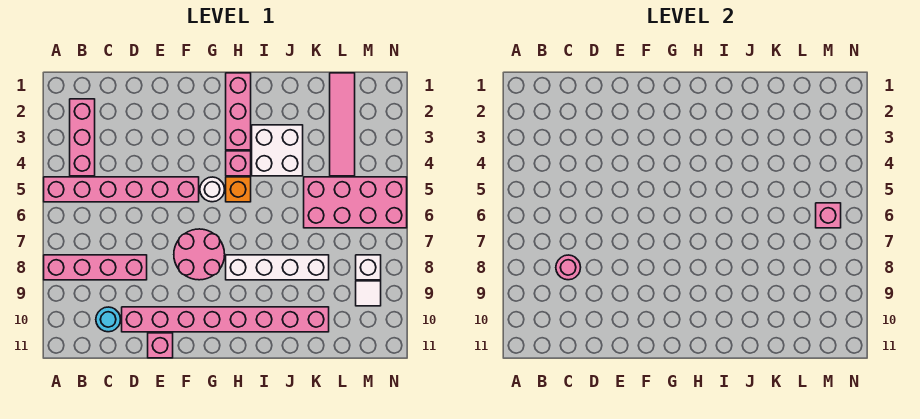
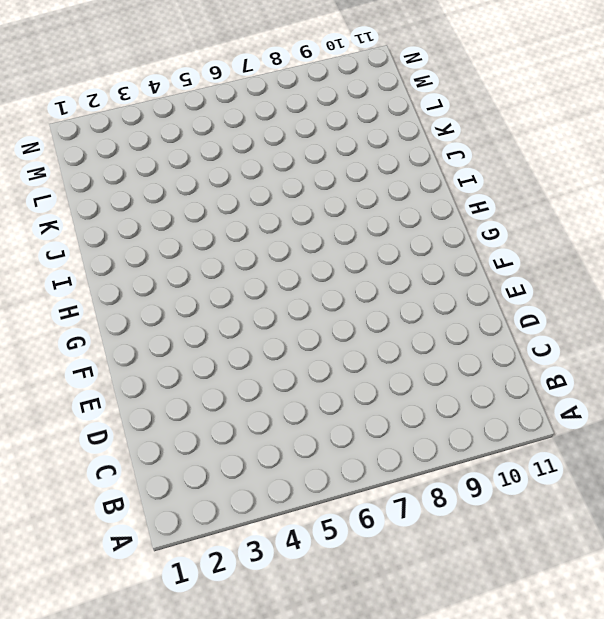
none -> pink 1x6 brick [44,177,199,202]
none -> pink 1x4 brick [44,255,147,280]
none -> pink 1x3 brick [70,99,95,176]

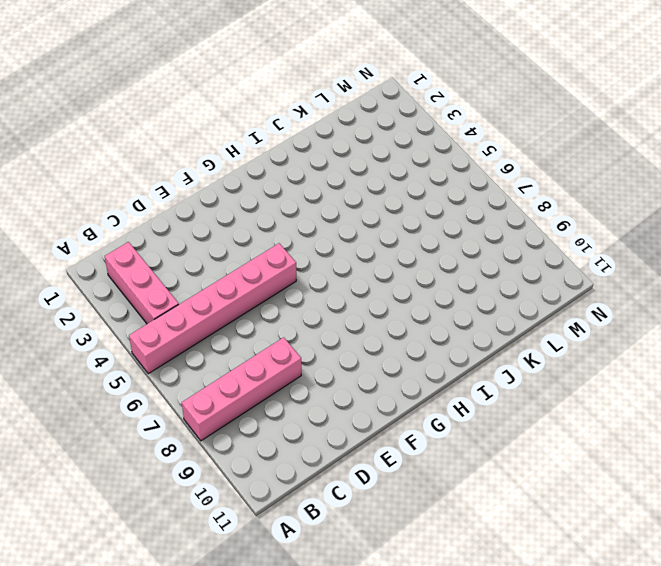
none -> cyan 1x1 round brick [96,307,121,332]
none -> pink 1x8 brick [122,307,329,332]
none -> pink 1x1 brick [148,333,173,358]

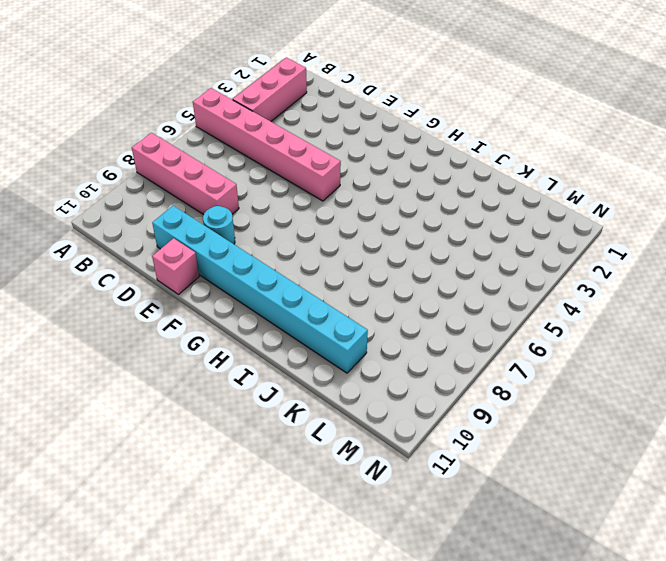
cyan 1x8 brick [152,206,368,373] -> pink 1x8 brick [122,307,329,332]
cyan 1x1 round brick [203,206,235,244] -> cyan 1x1 round brick moved to [96,307,121,332]
none -> pink 2x2 round brick [174,229,225,280]
none -> white 1x1 round brick [200,177,225,202]
none -> pink 1x3 brick [226,73,251,150]

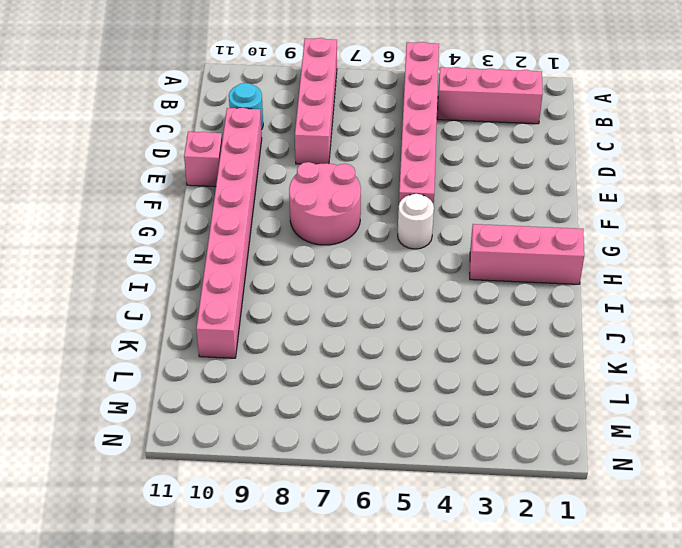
none -> pink 1x1 brick [226,151,251,176]
none -> orange 1x1 brick [226,177,251,202]
none -> white 1x4 brick [226,255,329,280]

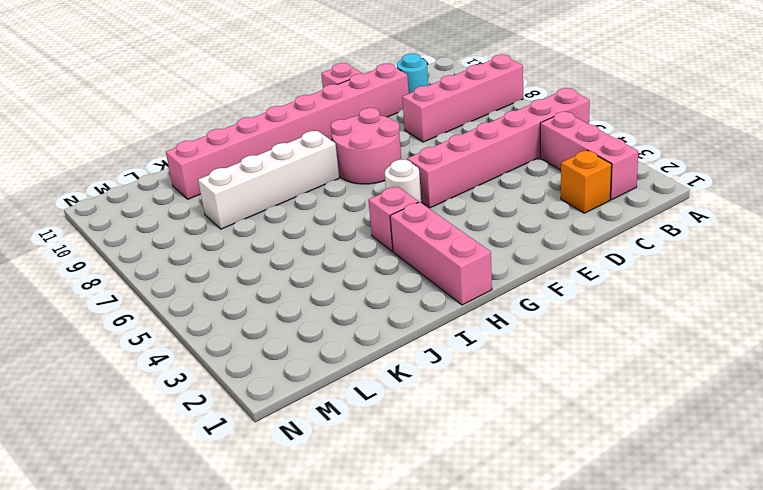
orange 1x1 brick [561,150,612,213] -> orange 1x1 brick moved to [226,177,251,202]
none -> white 2x2 brick [252,125,303,176]
none -> pink 2x4 brick [304,177,407,228]
none -> pink 1x4 tile [330,73,355,176]

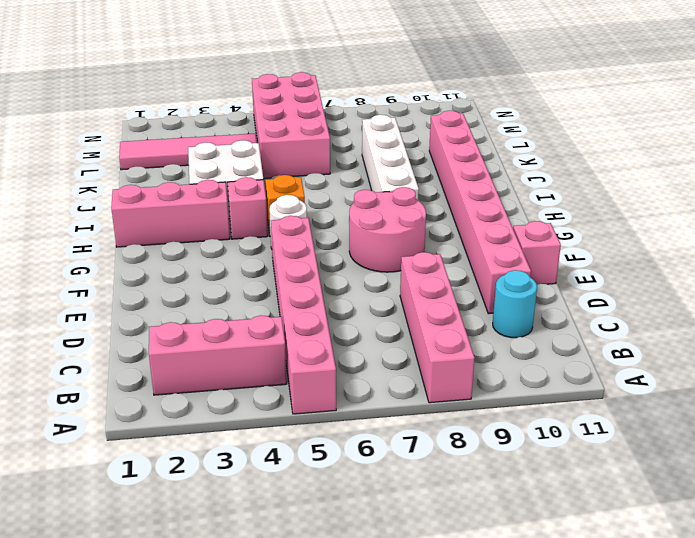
none -> white 1x1 brick [356,255,381,280]
none -> white 1x1 tile [356,281,381,306]
none -> pink 1x1 round brick [556,255,581,280]

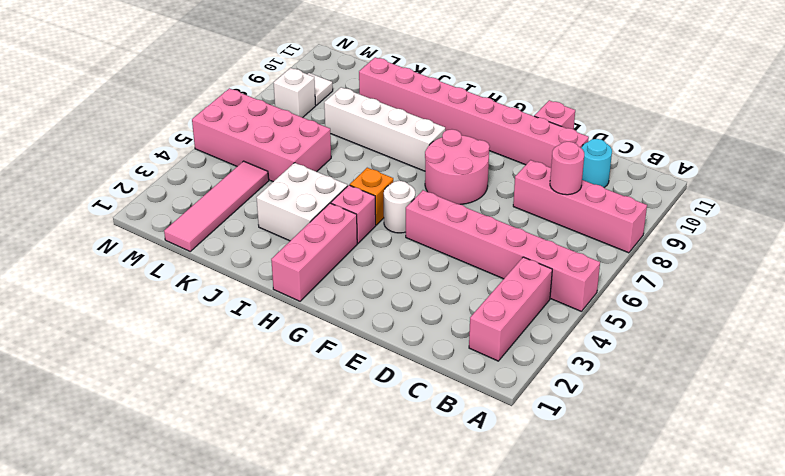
none -> pink 1x1 brick [816,203,841,228]

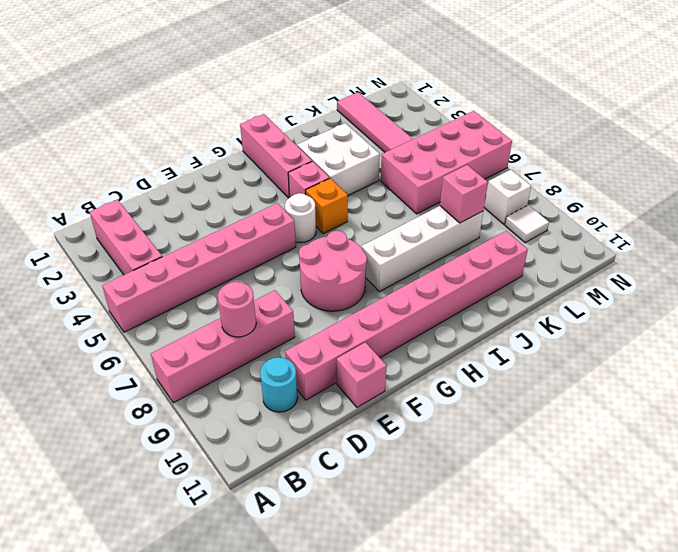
pink 1x1 brick [440,165,488,223] -> pink 1x1 brick moved to [816,203,841,228]

